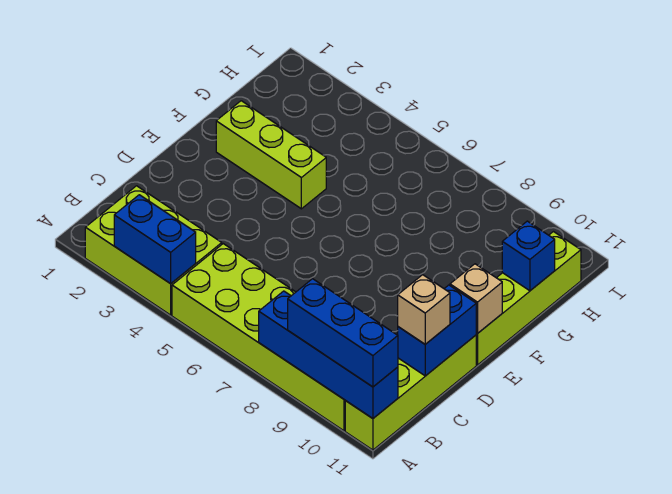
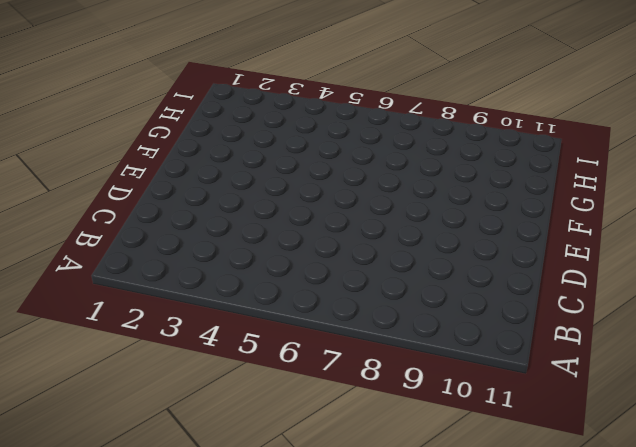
none -> lime 2x3 brick [85,186,222,315]
none -> lime 2x6 brick [172,244,346,431]
none -> lime 1x4 brick [345,335,476,450]

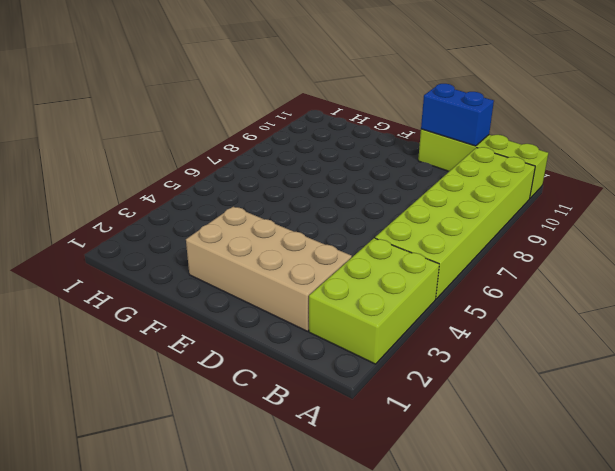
tan 2x4 brick [186,206,352,331] -> lime 1x3 brick [216,101,326,209]
none -> lime 1x4 brick [476,232,581,365]
none -> blue 1x2 brick [114,195,196,284]
none -> blue 1x4 brick [259,291,398,418]

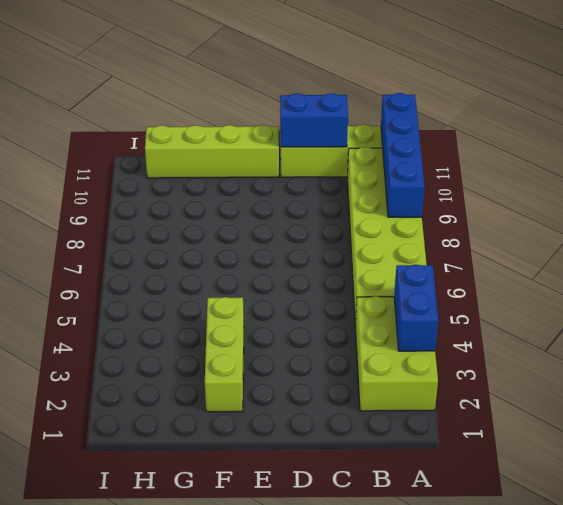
none -> tan 1x1 brick [450,264,502,333]
none -> blue 1x1 brick [502,221,555,291]
none -> blue 1x3 brick [288,279,398,387]

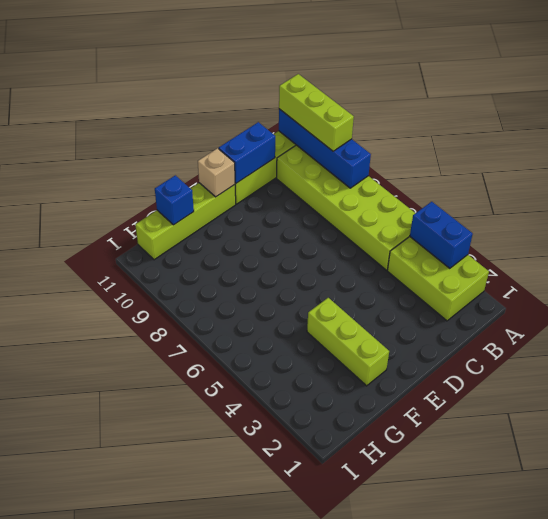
lime 1x3 brick [279,74,354,151] -> blue 1x3 brick [288,279,398,387]
none -> tan 1x1 brick [398,275,450,344]

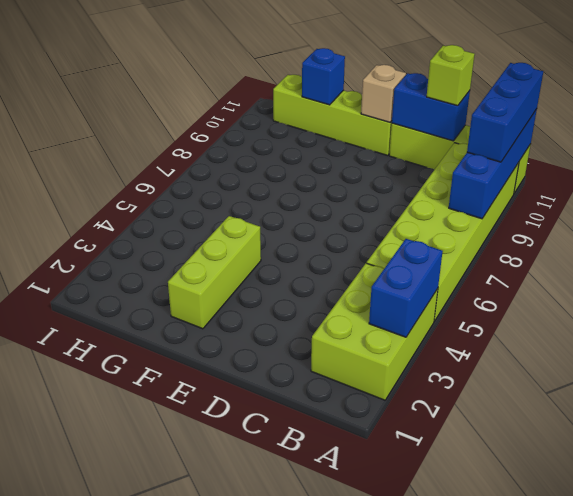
lime 1x1 brick [427,45,475,106] -> tan 1x1 brick [398,275,450,344]

